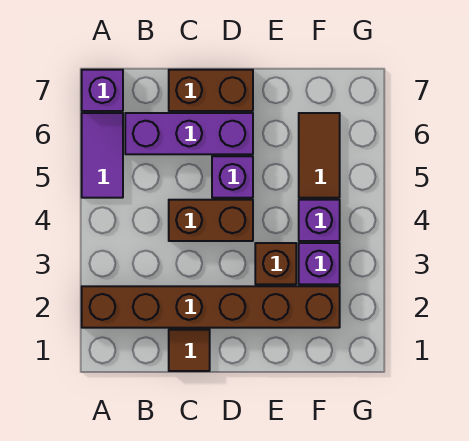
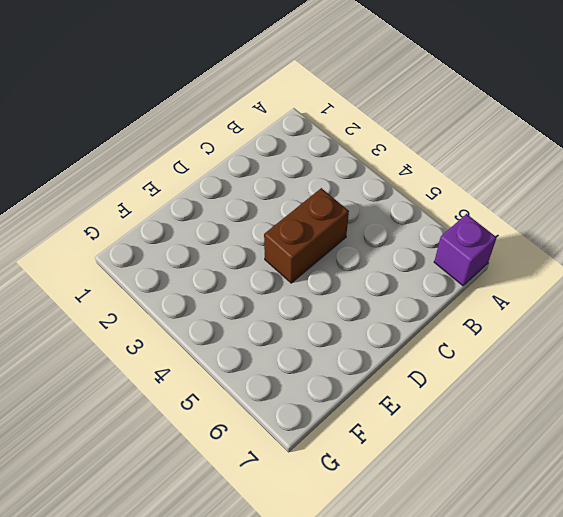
none -> brown 1x6 brick [82,286,340,328]
none -> purple 1x2 tile [82,113,123,198]
none -> purple 1x3 brick [125,113,253,154]

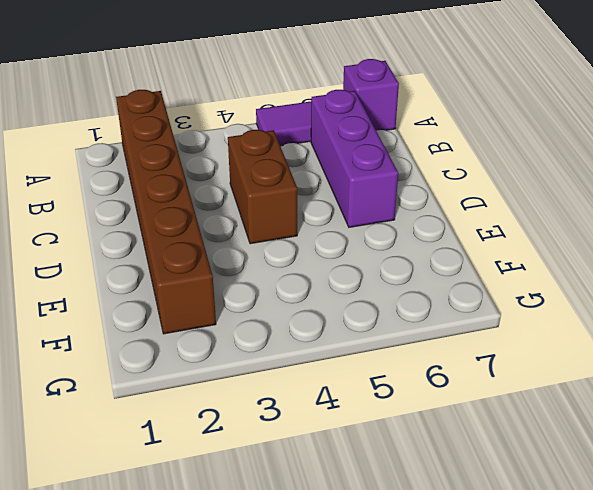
none -> brown 1x1 tile [169,330,210,371]
none -> brown 1x2 brick [169,70,253,111]
none -> purple 1x1 brick [212,156,253,198]

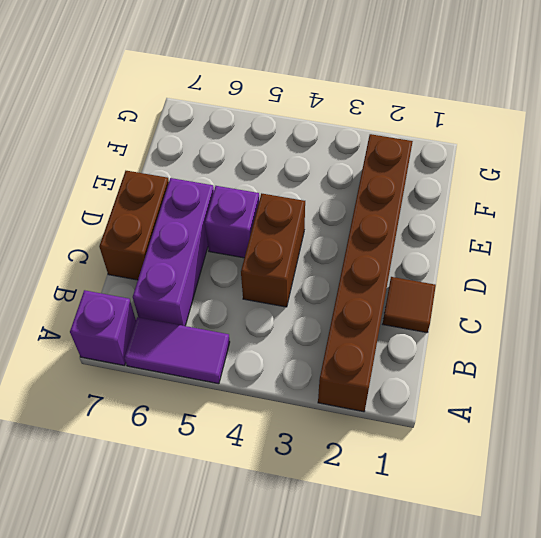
none -> brown 1x1 brick [255,243,296,284]
none -> purple 1x1 brick [299,243,340,284]
none -> purple 1x1 brick [299,200,340,241]

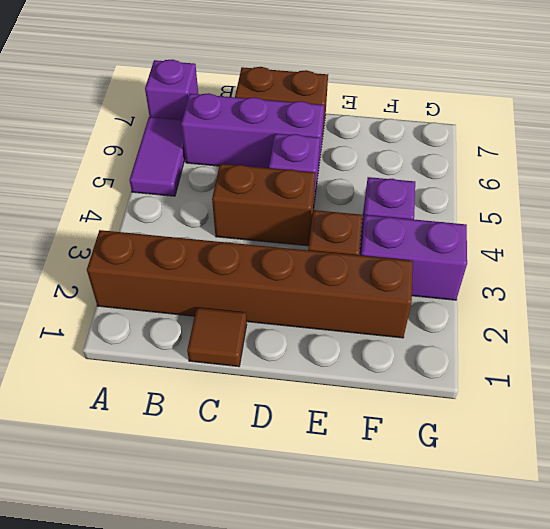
purple 1x2 brick [360,215,467,300] -> purple 1x1 brick [299,243,340,284]
none -> brown 1x2 tile [299,113,340,198]

